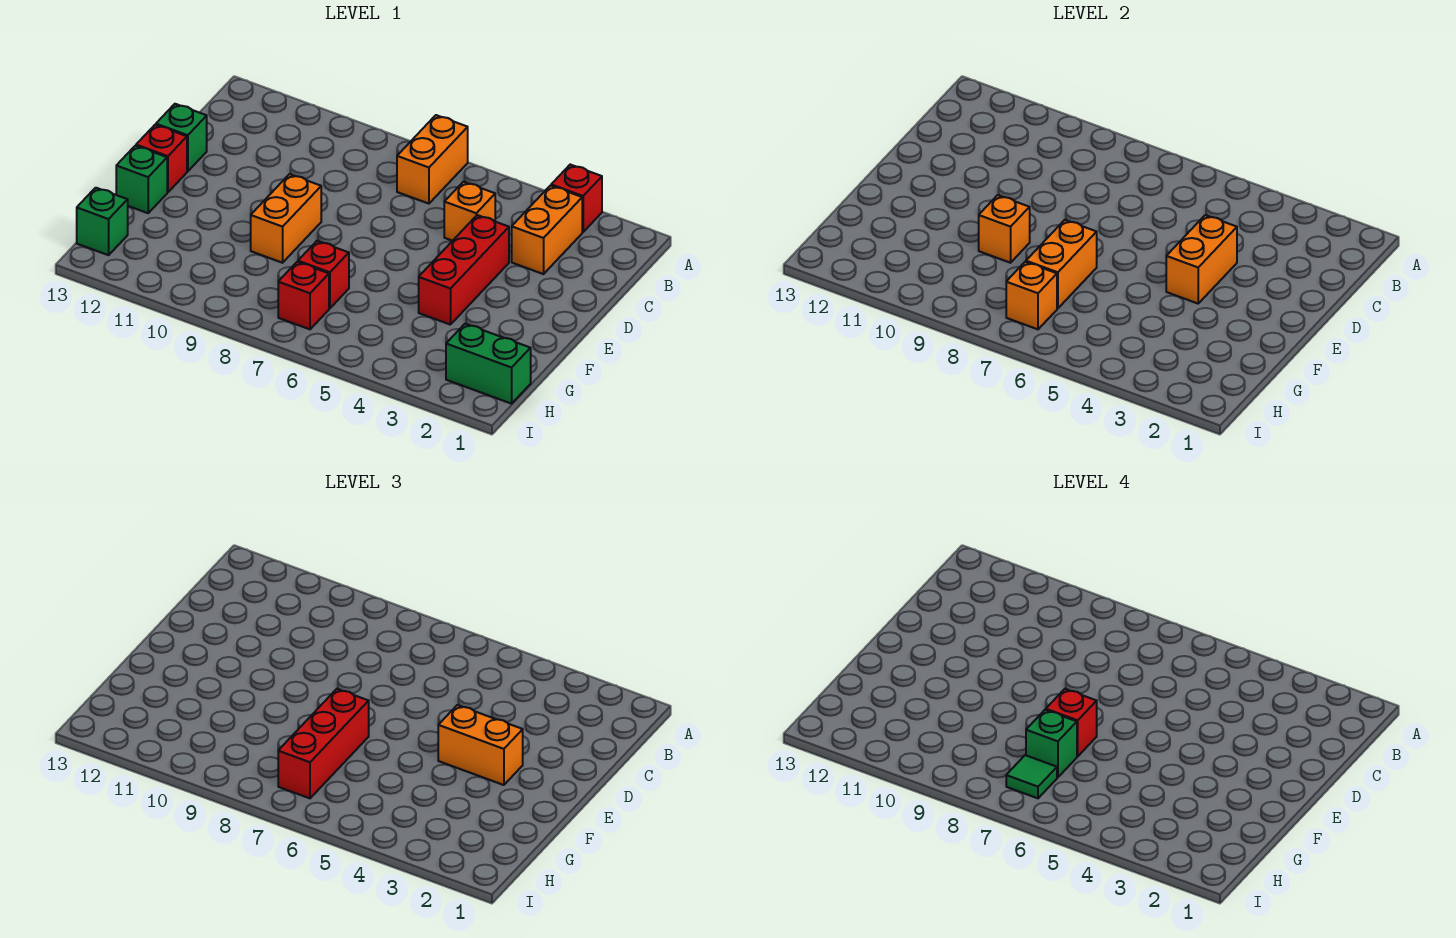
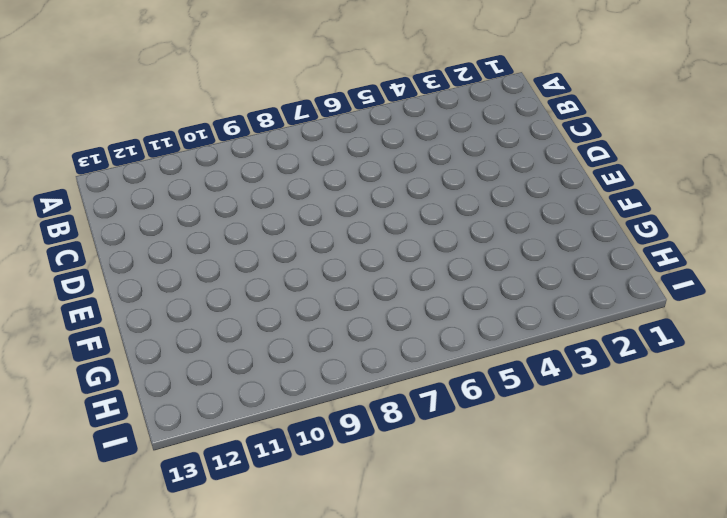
none -> red 1x1 brick [551,165,602,232]
none -> orange 1x2 brick [397,115,468,204]
none -> orange 1x2 brick [512,186,582,274]

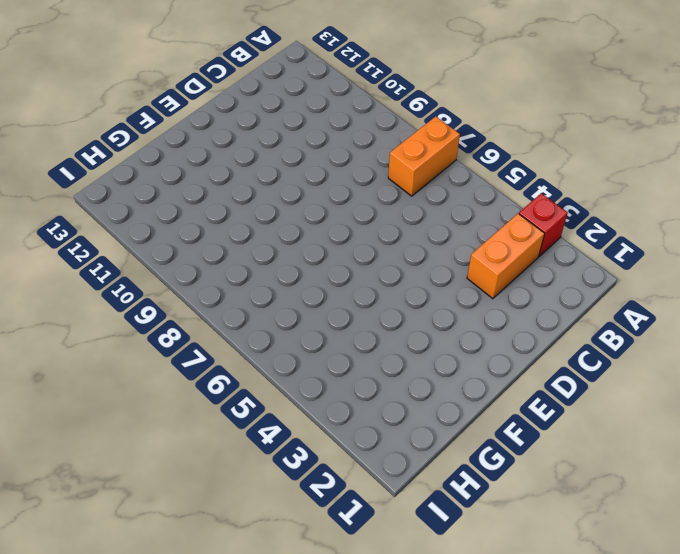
none -> orange 1x1 brick [444,182,495,241]
none -> red 1x3 brick [419,215,509,325]
none -> green 1x1 brick [156,104,207,171]

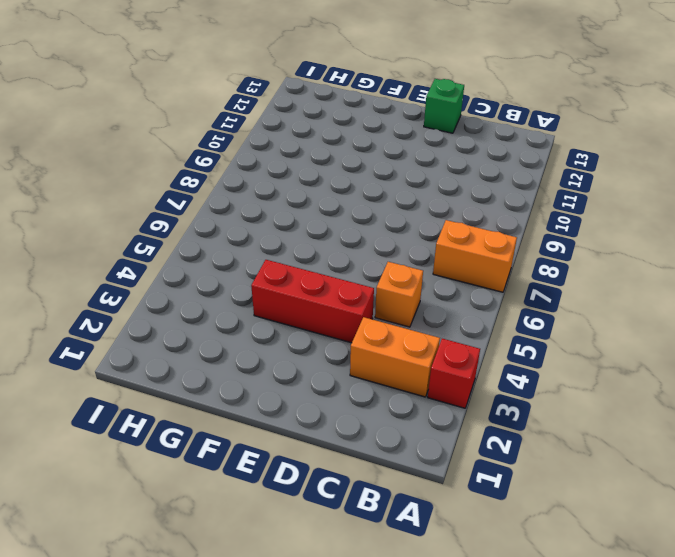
none -> orange 1x2 brick [251,174,321,263]
none -> red 1x1 brick [136,125,187,192]
none -> green 1x1 brick [116,146,167,213]

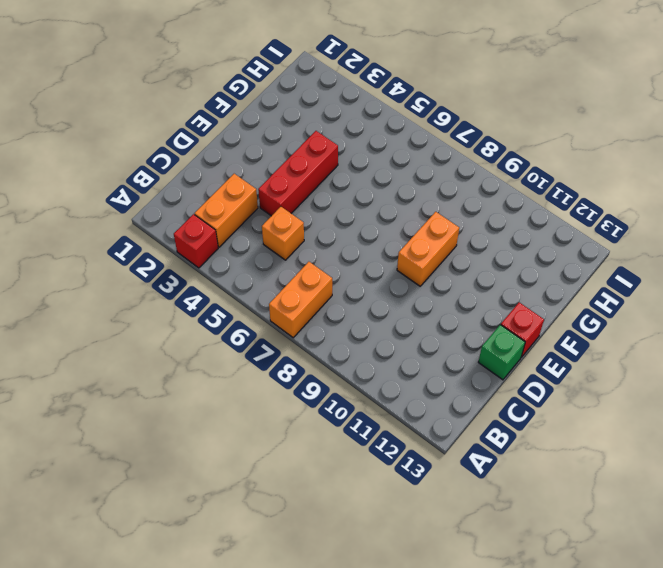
none -> green 1x1 brick [116,146,167,213]
none -> red 1x1 brick [298,241,349,308]
none -> green 1x2 brick [446,324,531,404]

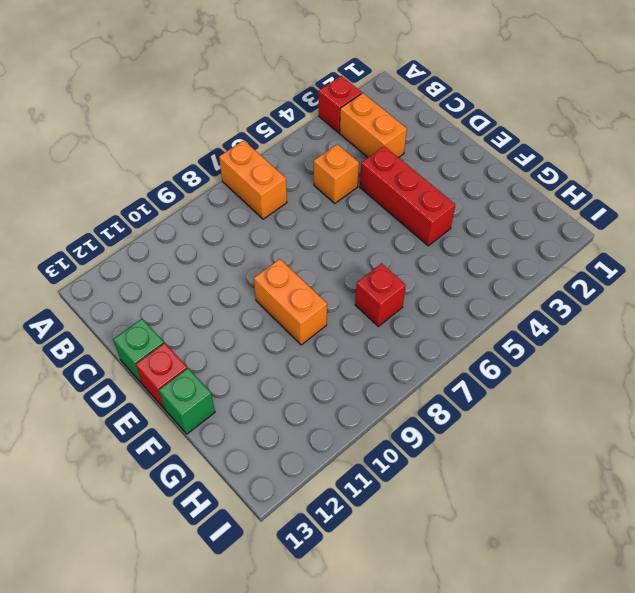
none -> green 1x2 brick [446,324,531,404]
none -> red 1x1 brick [278,262,329,329]
none -> green 1x1 brick [77,188,128,255]

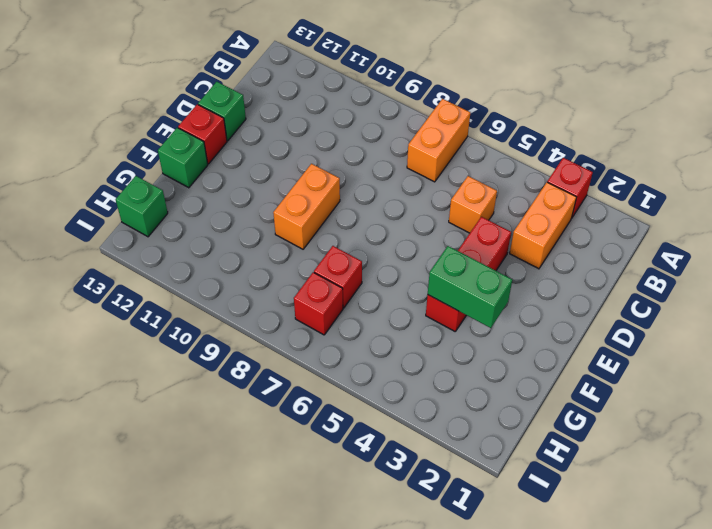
green 1x2 brick [428,246,512,328] -> green 1x2 brick moved to [446,324,531,404]
none -> orange 1x2 brick [1166,215,1237,304]
none -> orange 1x2 brick [1026,220,1097,308]
none -> orange 1x1 brick [979,195,1030,263]

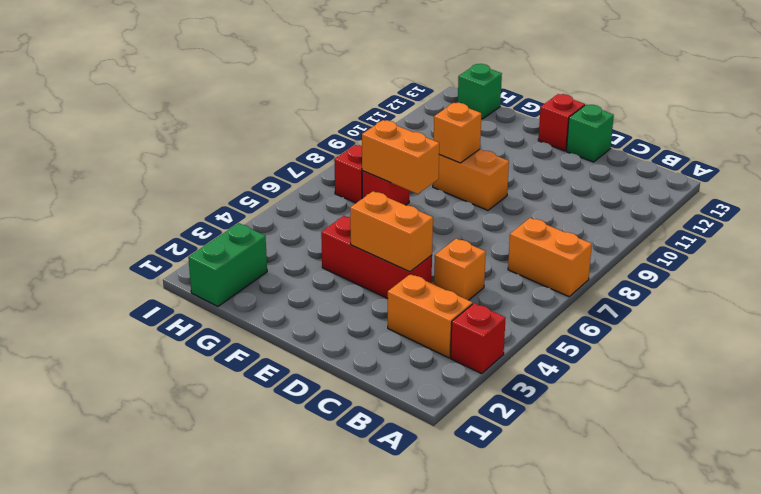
none -> green 1x1 brick [116,146,167,213]
none -> orange 1x1 brick [1006,262,1057,329]
none -> orange 1x2 brick [438,705,523,785]

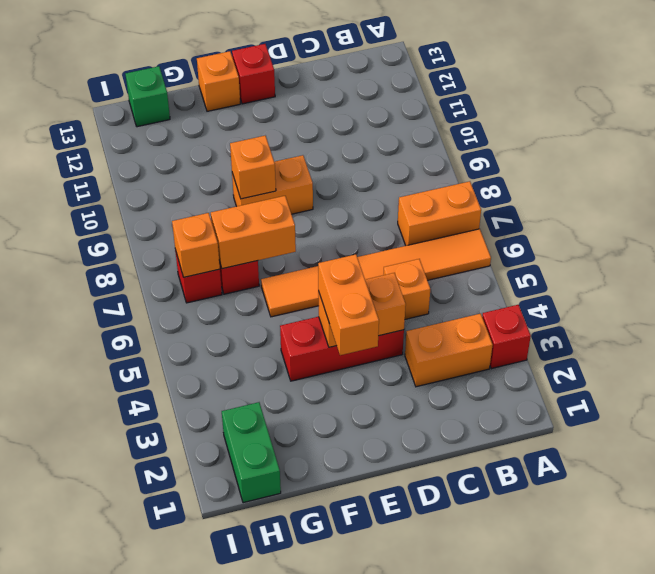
orange 1x6 tile [261,229,491,317] -> none
orange 1x1 brick [197,51,240,111] -> green 1x1 brick [116,146,167,213]
none -> green 1x1 brick [156,104,207,171]
none -> red 1x3 brick [278,689,369,798]
none -> red 1x1 brick [1046,689,1097,756]

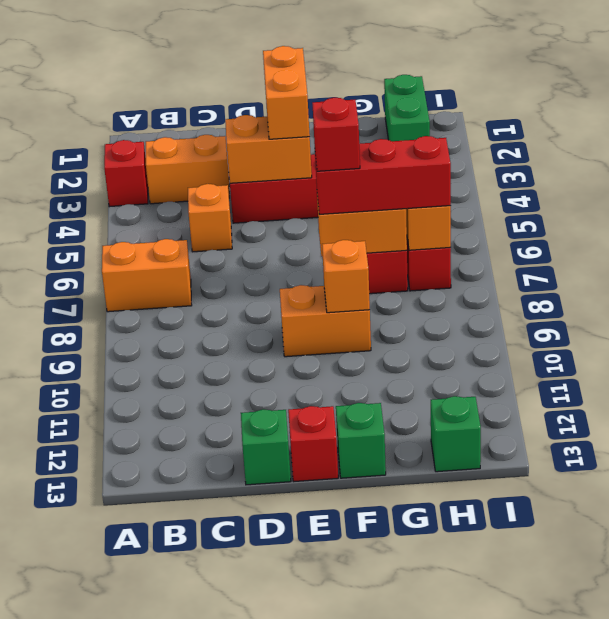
none -> green 1x1 brick [1026,710,1077,777]
none -> green 1x1 tile [1006,755,1057,798]

